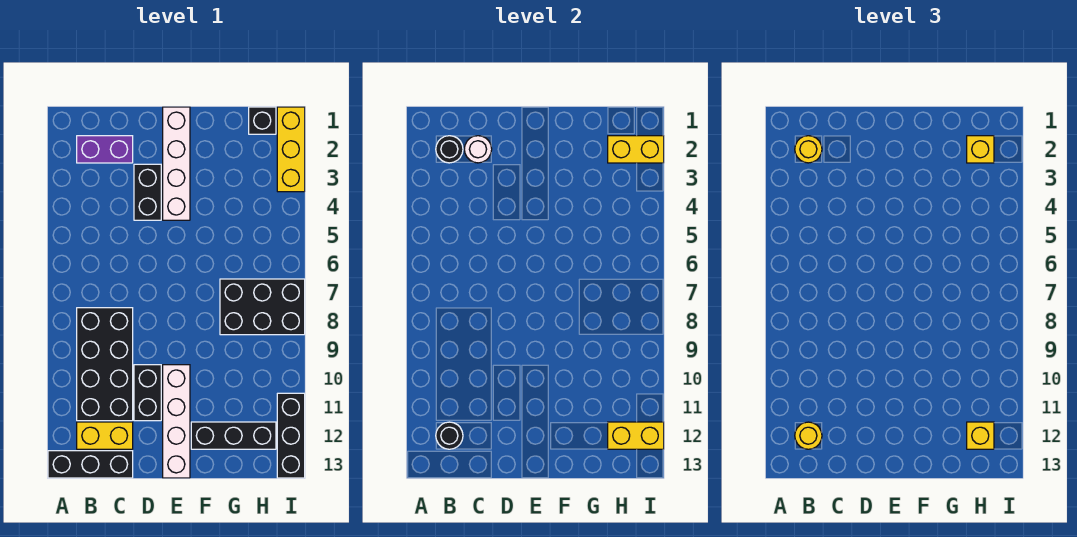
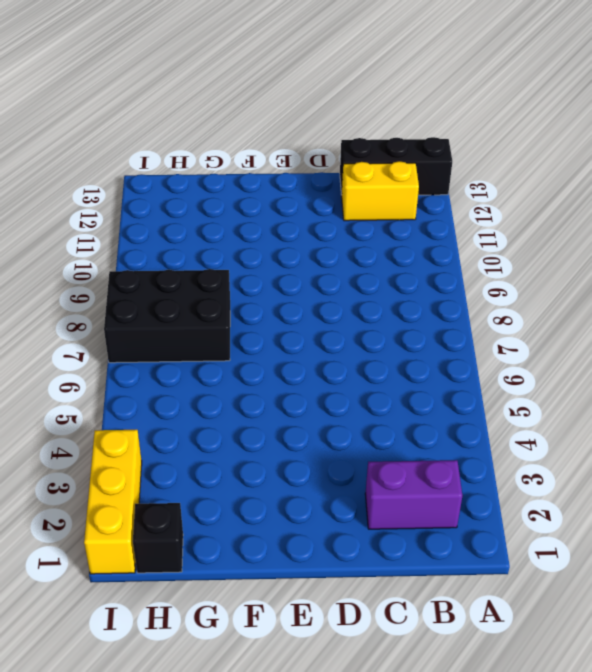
none -> black 2x4 brick [77,308,133,421]
none -> black 1x2 brick [134,164,161,220]
none -> black 1x2 brick [134,365,161,421]

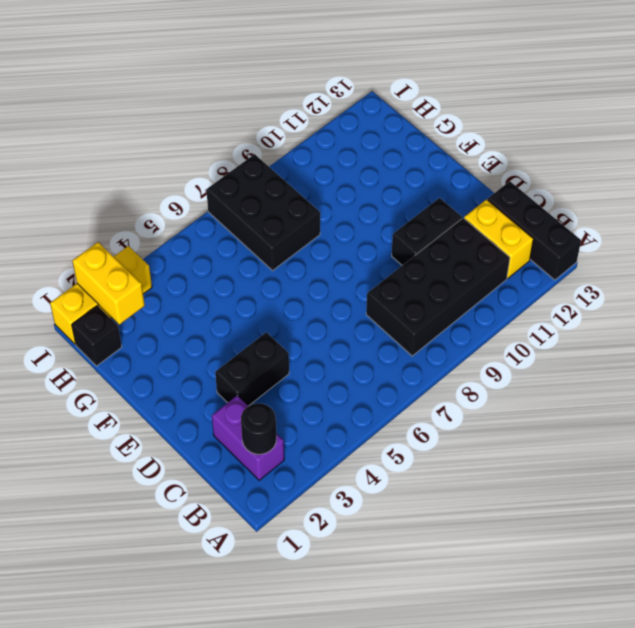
none -> white 1x4 brick [163,107,190,220]
none -> white 1x4 brick [163,365,190,478]
none -> black 1x3 brick [191,422,276,449]

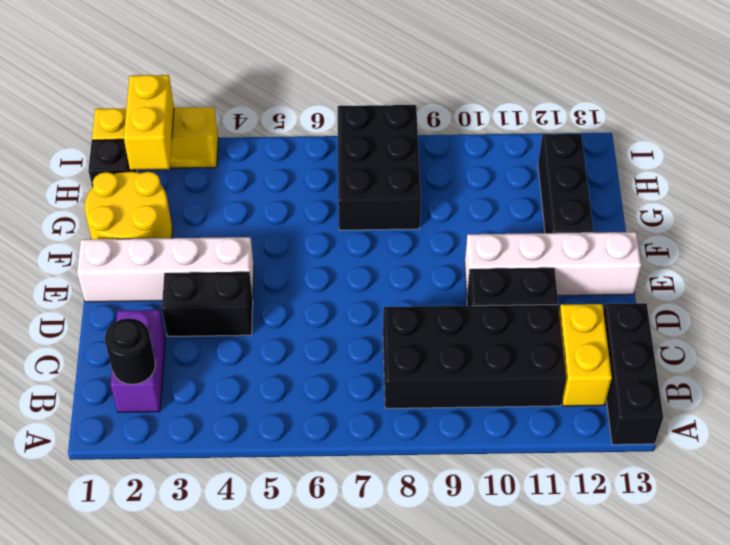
yellow 2x2 round brick [85,172,172,239] -> none
none -> black 1x3 brick [277,393,305,478]
none -> black 1x1 round brick [436,422,463,449]
none -> white 1x1 round brick [464,136,492,163]

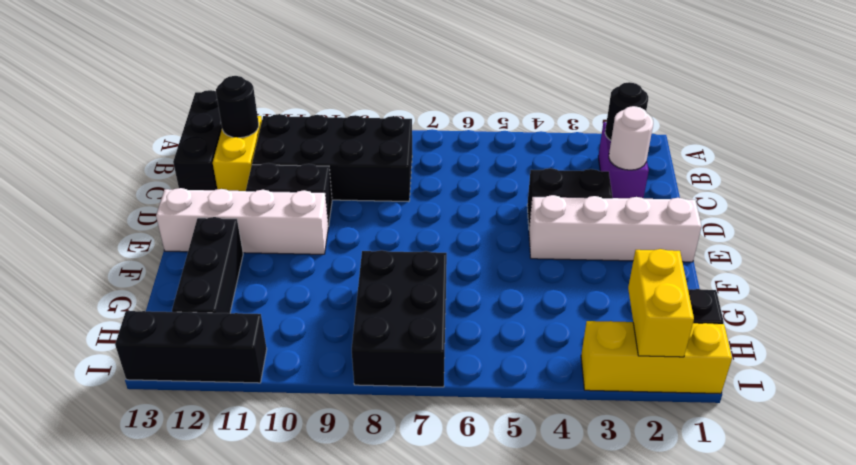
none -> yellow 1x2 brick [608,422,664,449]
none -> yellow 1x1 round brick [795,136,822,163]
none -> yellow 1x1 round brick [795,422,822,449]

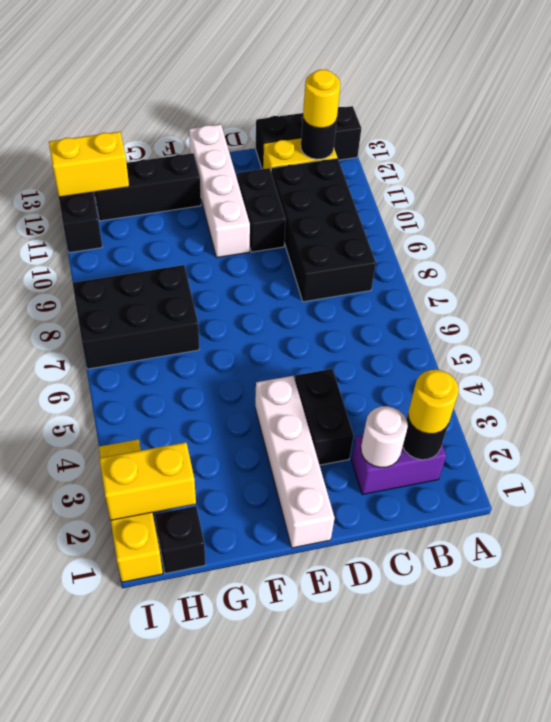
none -> yellow 1x1 brick [967,136,994,163]
none -> yellow 1x1 brick [967,422,994,449]

